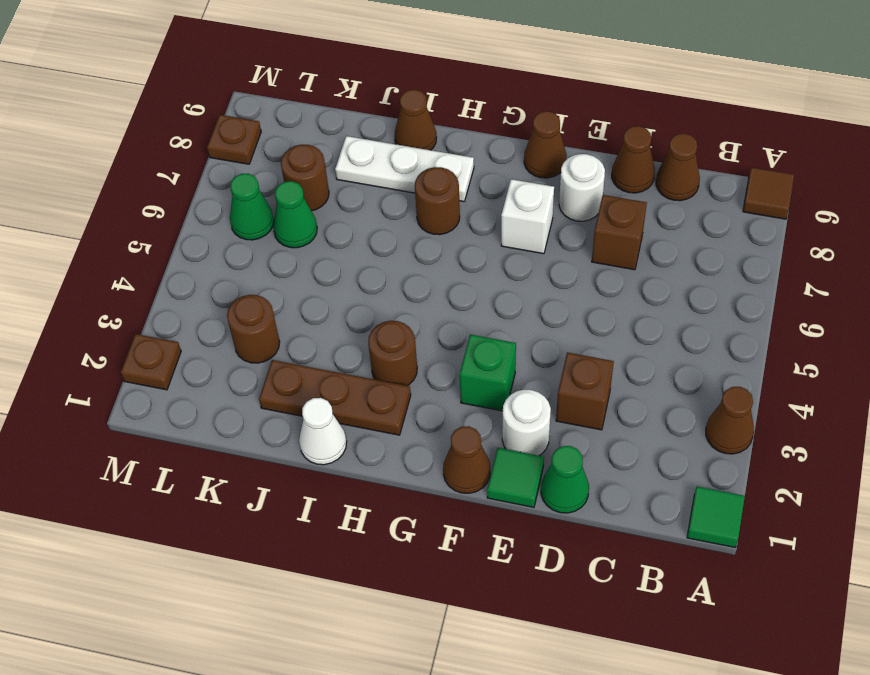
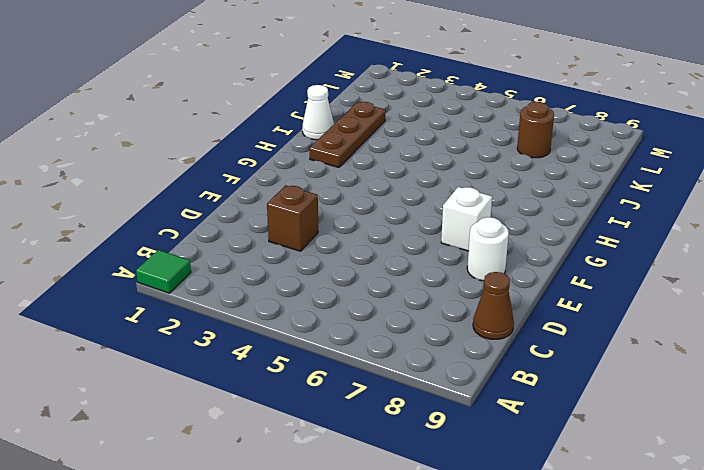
none -> brown 1x1 cone [706,387,754,454]
none -> brown 1x1 tile [743,167,794,219]
none -> green 1x1 cone [541,446,589,513]

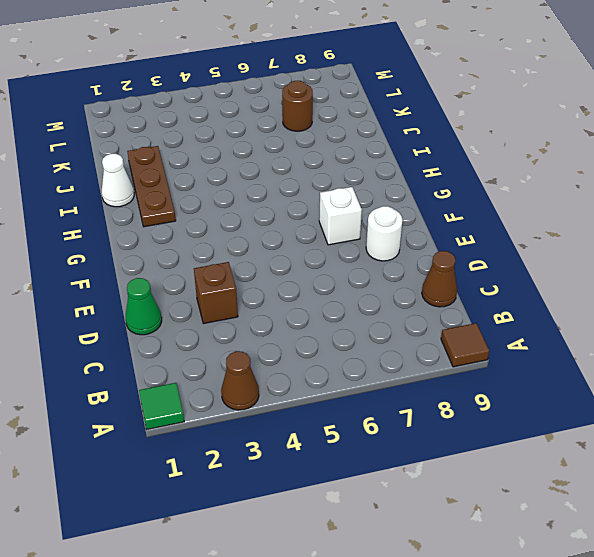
none -> brown 1x1 brick [592,195,647,270]
none -> brown 1x1 cone [612,126,655,193]
none -> green 1x1 tile [487,448,544,507]

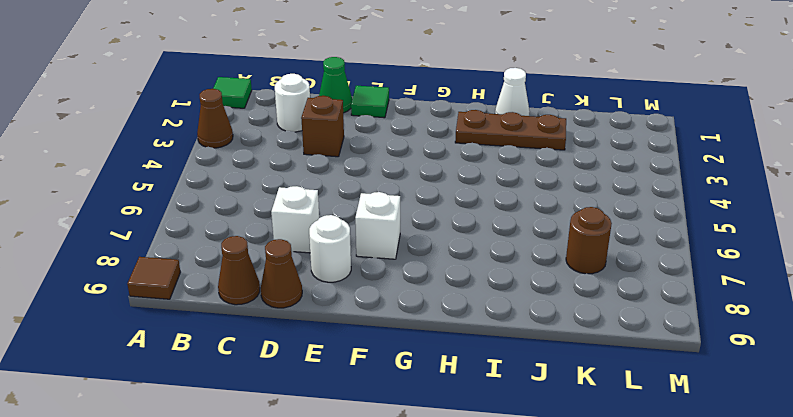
white 1x1 round brick [275,74,310,132] -> white 1x1 round brick moved to [502,390,551,456]
white 1x1 brick [271,186,319,253] -> brown 1x1 brick [592,195,647,270]
none -> brown 1x1 cone [443,426,490,493]
none -> green 1x1 brick [460,335,516,411]
none -> brown 1x1 cone [524,111,566,178]

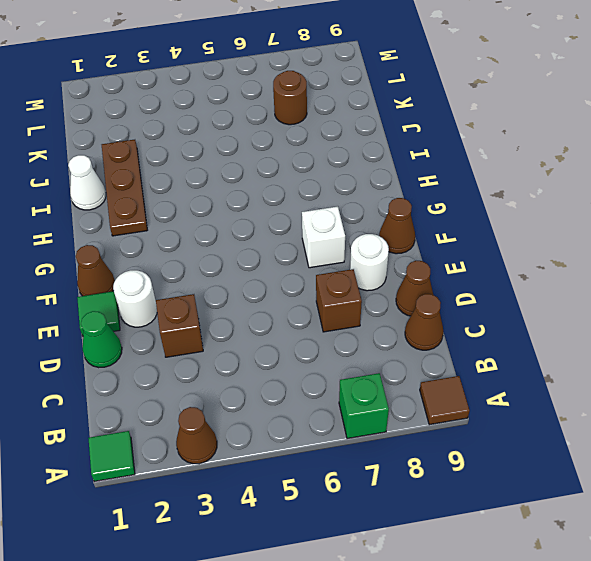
green 1x1 brick [339,373,389,439] -> green 1x1 brick moved to [460,335,516,411]
none -> brown 1x1 round brick [368,321,417,386]
none -> brown 1x1 round brick [415,167,460,235]
none -> white 1x3 plate [335,136,474,202]

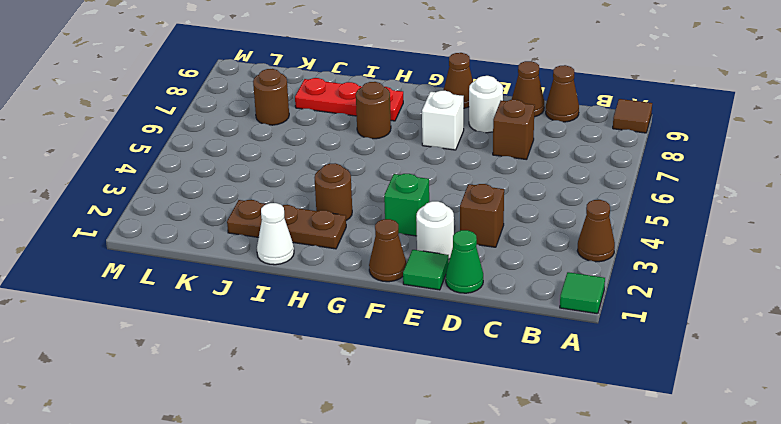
red 1x3 plate [295,78,403,121] -> white 1x3 plate [335,136,474,202]
none -> brown 1x1 cone [394,90,437,150]
none -> brown 1x1 round brick [227,295,280,363]
none -> green 1x1 cone [273,181,317,248]

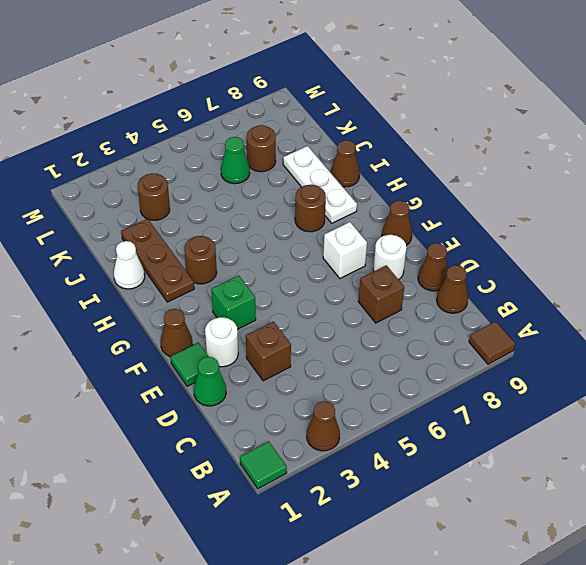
none -> green 1x1 cone [230,174,274,240]
none -> brown 1x1 plate [121,334,181,390]
none -> brown 1x1 plate [207,115,261,164]

